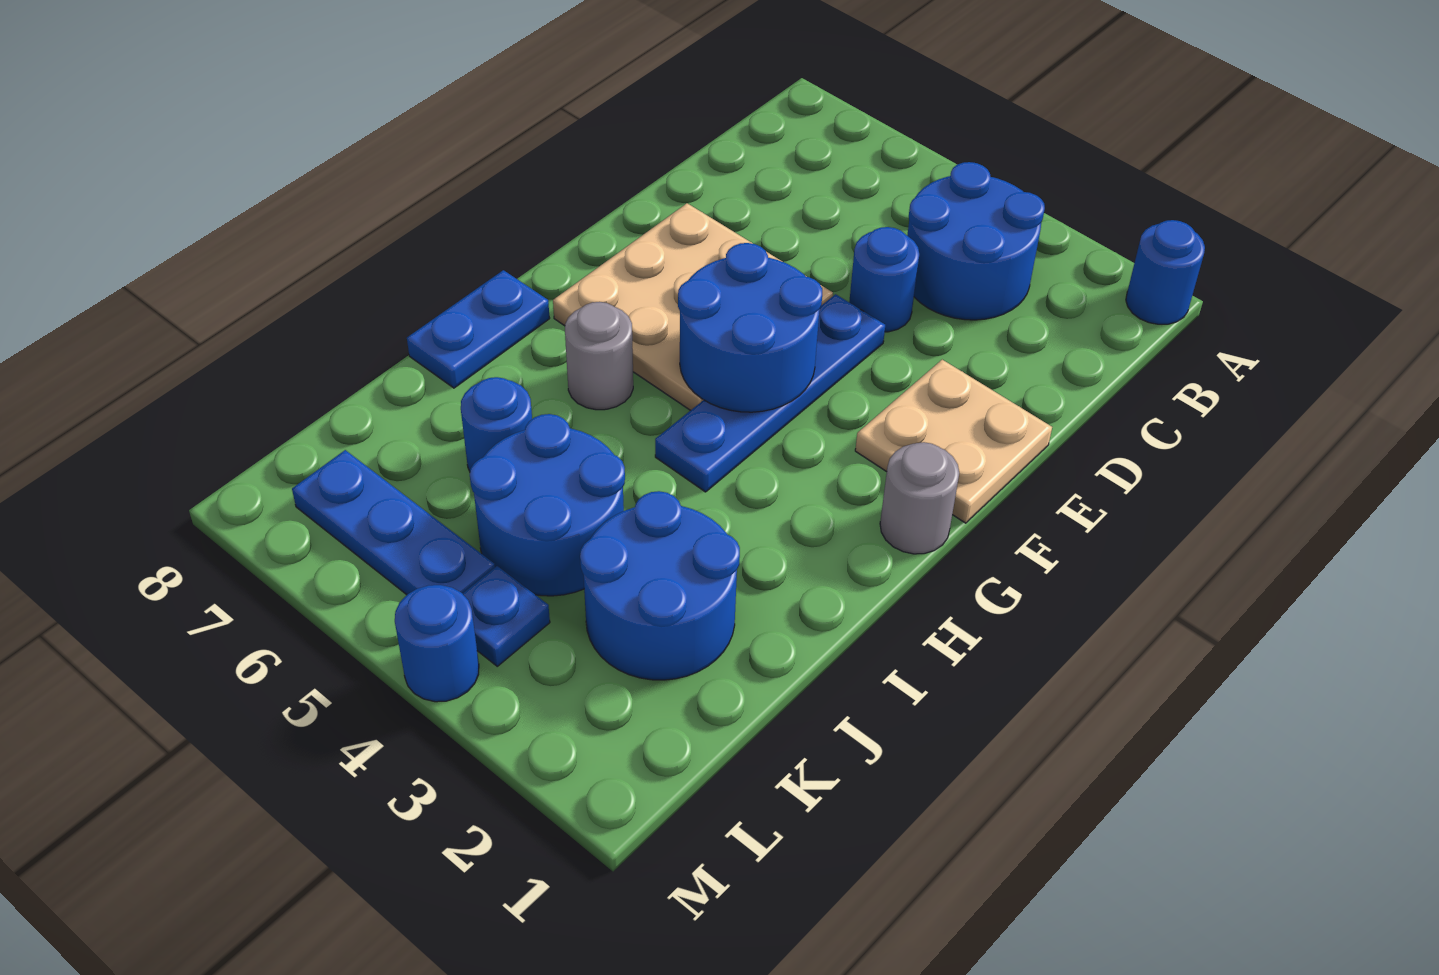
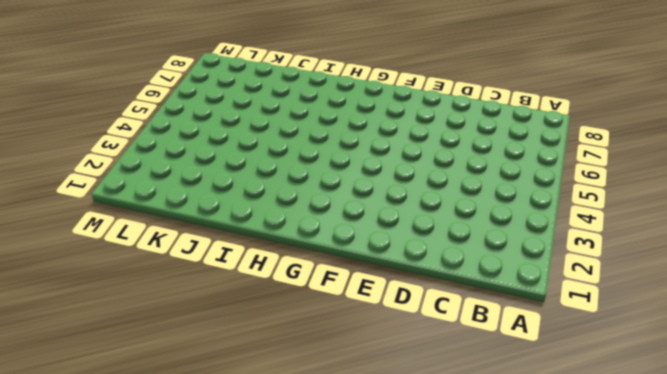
none -> blue 1x1 round brick [1126,220,1205,324]
none -> blue 2x2 round brick [907,162,1045,320]
none -> blue 1x1 round brick [849,227,919,332]

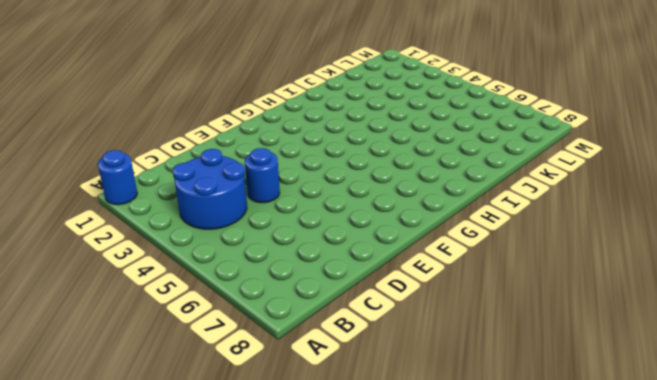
none -> tan 2x2 plate [855,360,1052,523]
none -> blue 1x4 plate [655,294,885,492]
none -> tan 3x3 plate [553,203,833,410]

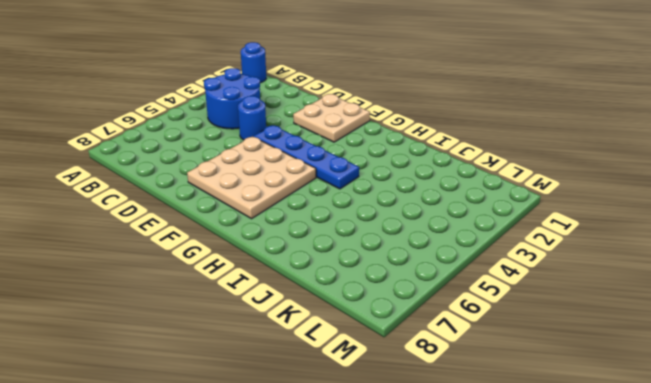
none -> grey 1x1 round brick [880,442,959,554]
none -> grey 1x1 round brick [565,302,633,410]
none -> blue 1x2 plate [407,270,550,388]

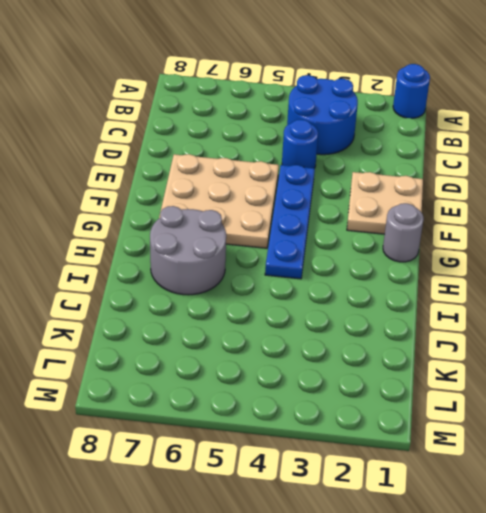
grey 2x2 round brick [150,206,226,295] -> grey 1x1 round brick [565,302,633,410]
none -> blue 1x2 plate [407,270,550,388]
none -> blue 2x2 round brick [580,491,740,680]
none -> blue 2x2 round brick [470,414,625,596]

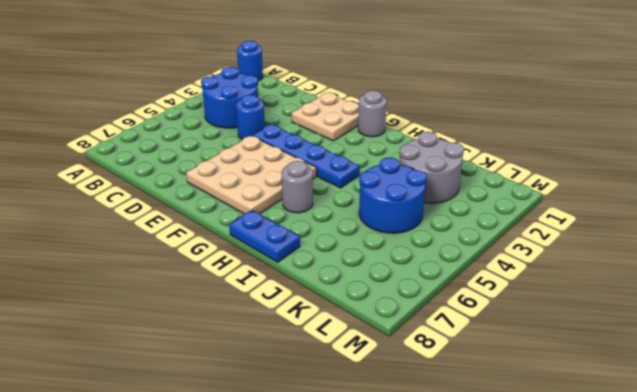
grey 2x2 round brick [399,132,464,203] -> blue 2x2 round brick [580,491,740,680]
none -> blue 1x1 round brick [461,377,532,471]
none -> blue 1x1 plate [462,566,550,666]
none -> blue 1x3 plate [292,450,495,595]

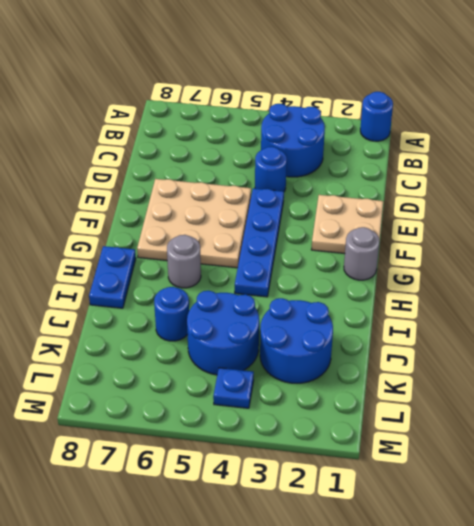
none -> blue 1x3 plate [292,450,495,595]
none -> blue 1x1 round brick [395,585,479,702]
none -> blue 2x2 round brick [678,243,822,412]

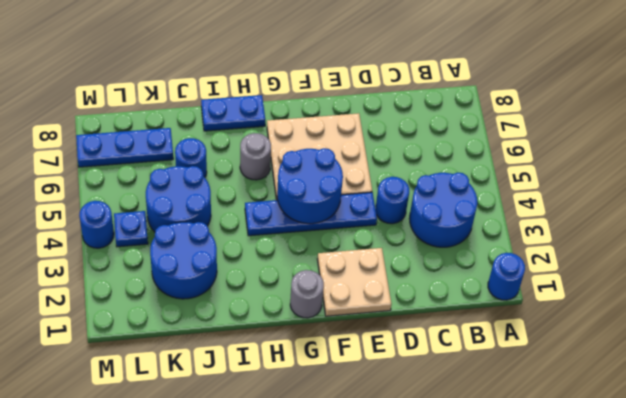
blue 1x3 plate [76,128,173,167] -> blue 1x3 plate turned to [292,450,495,595]

